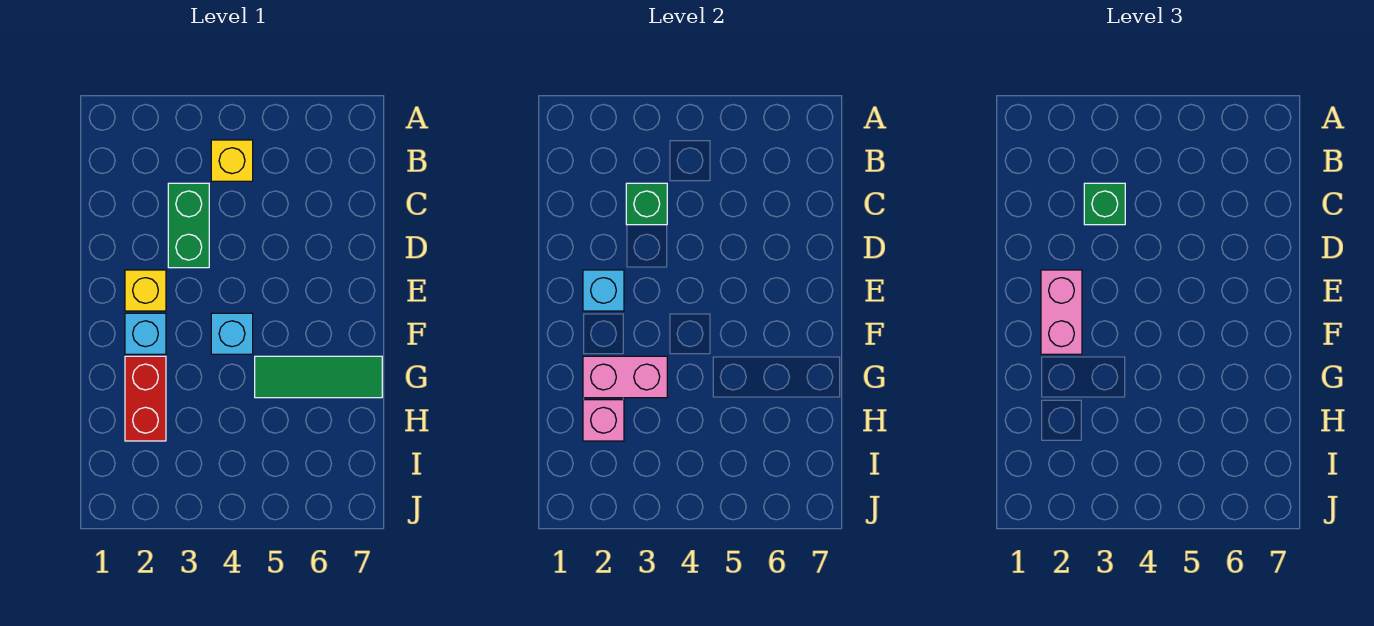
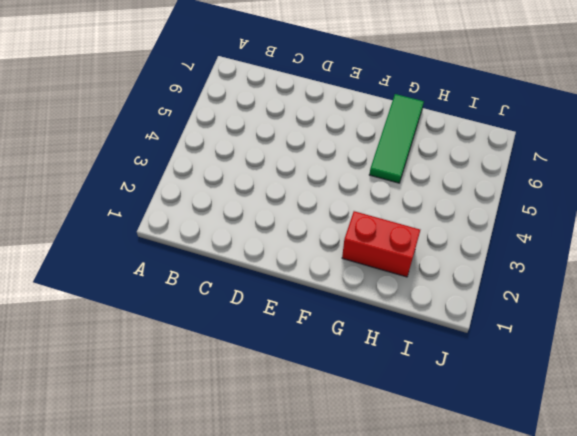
none -> yellow 1x1 brick [211,140,253,181]
none -> green 1x2 brick [168,183,209,268]
none -> yellow 1x1 brick [125,270,166,311]

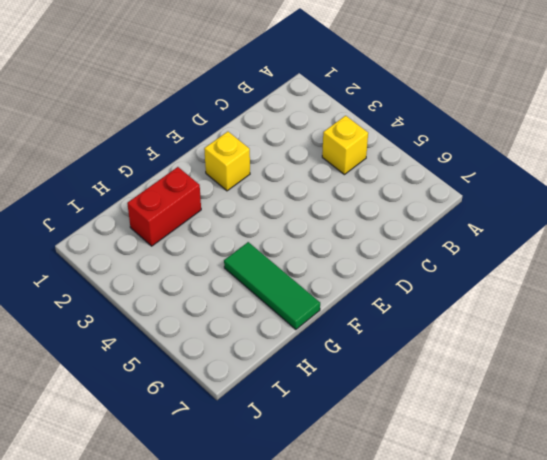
none -> green 1x2 brick [168,183,209,268]
none -> cyan 1x1 brick [125,313,166,354]
none -> cyan 1x1 brick [211,313,253,354]

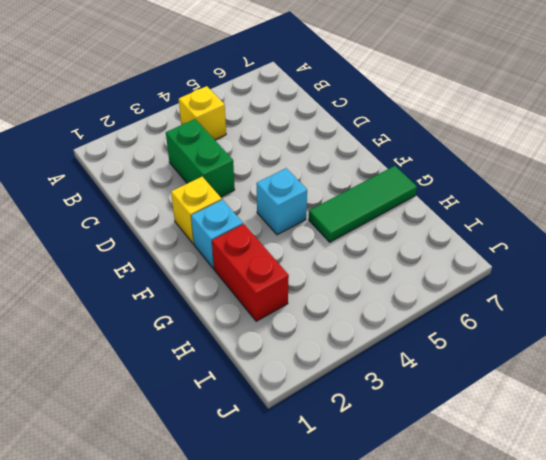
none -> green 1x1 brick [626,183,667,225]
none -> cyan 1x1 brick [583,270,624,311]
none -> pink 1x2 brick [583,356,667,398]

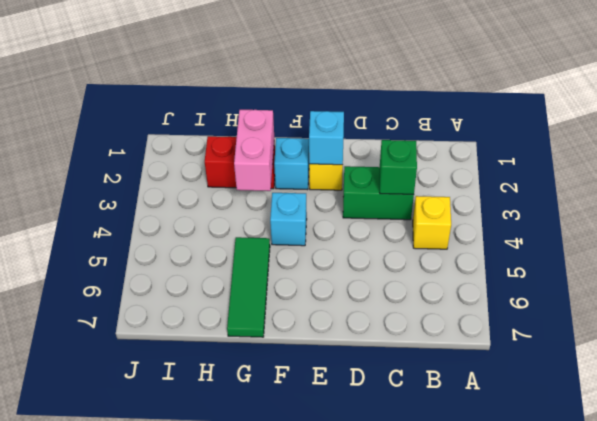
none -> pink 1x1 brick [583,400,624,441]
none -> green 1x1 brick [1084,183,1125,225]
none -> pink 1x2 brick [1041,270,1082,354]

